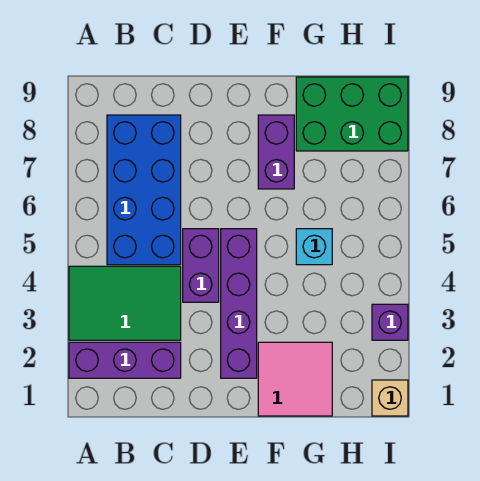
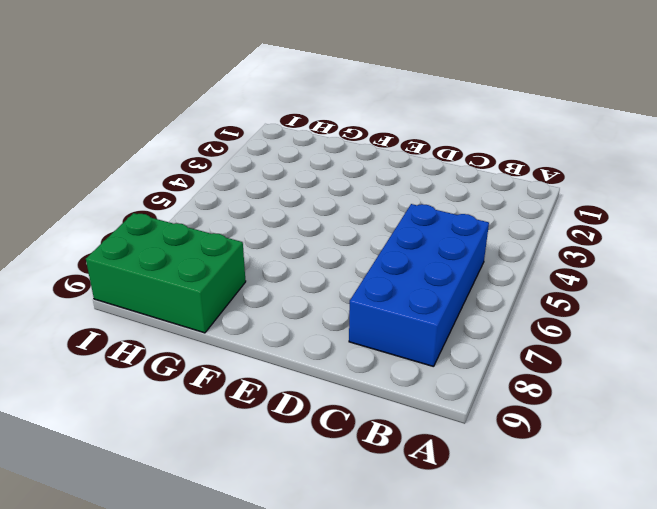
none -> purple 1x3 brick [69,342,181,378]
none -> green 2x3 tile [69,266,181,340]

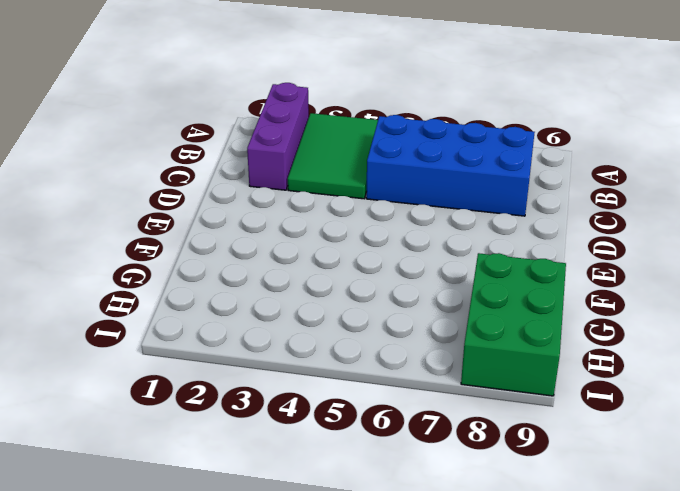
none -> purple 1x2 brick [183,229,219,302]
none -> purple 1x4 brick [221,229,257,378]

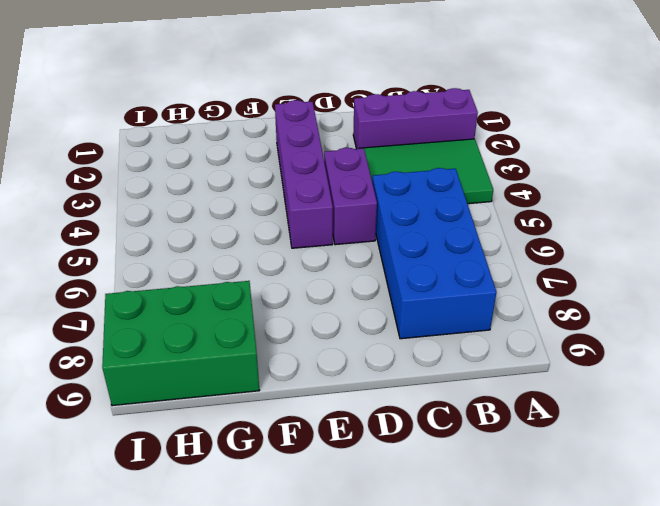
none -> pink 2x2 tile [258,342,332,416]
none -> purple 1x2 brick [258,115,294,189]

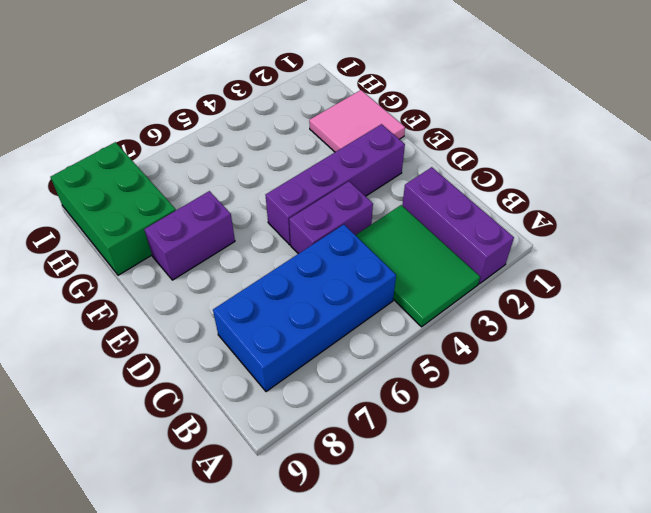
none -> cyan 1x1 brick [296,229,332,265]
none -> tan 1x1 brick [372,380,408,416]

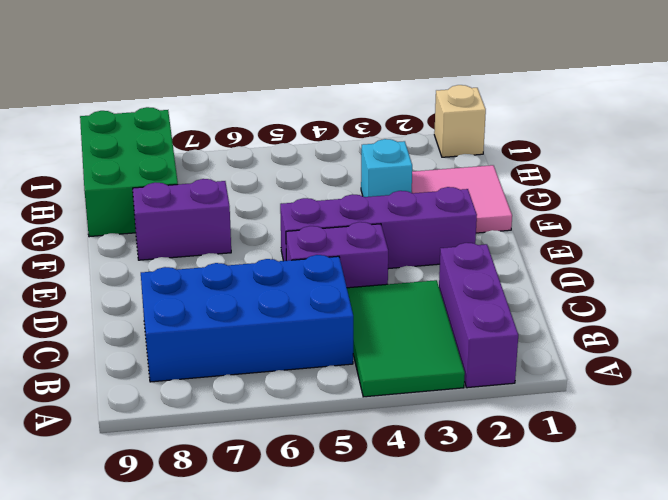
cyan 1x1 brick [361,139,412,197] -> cyan 1x1 brick moved to [296,229,332,265]
none -> purple 1x1 brick [372,304,408,340]

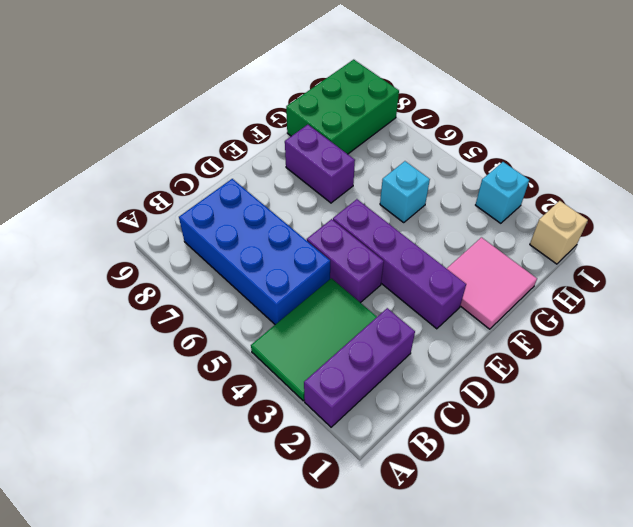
cyan 1x1 brick [476,162,529,223] -> purple 1x1 brick [372,304,408,340]

